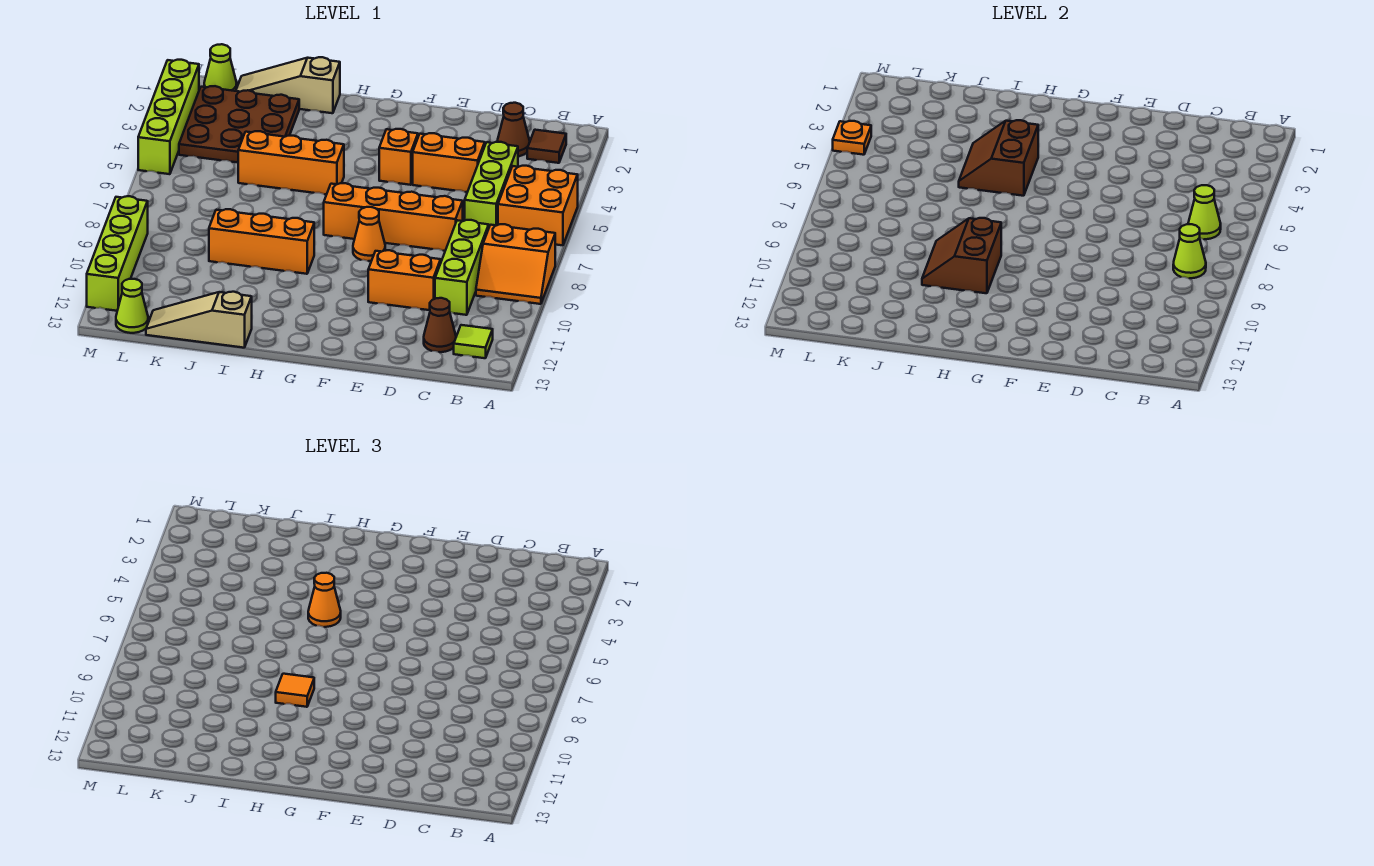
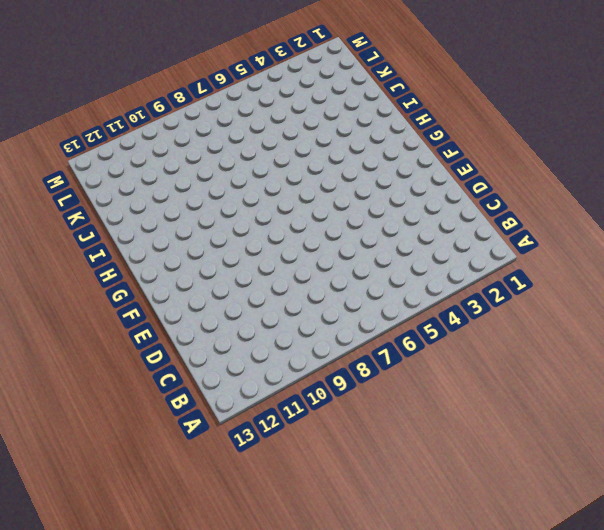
none -> orange 2x2 brick [498,166,578,245]
none -> orange 2x2 slope [476,224,555,304]
none -> brown 1x1 tile [527,130,566,163]

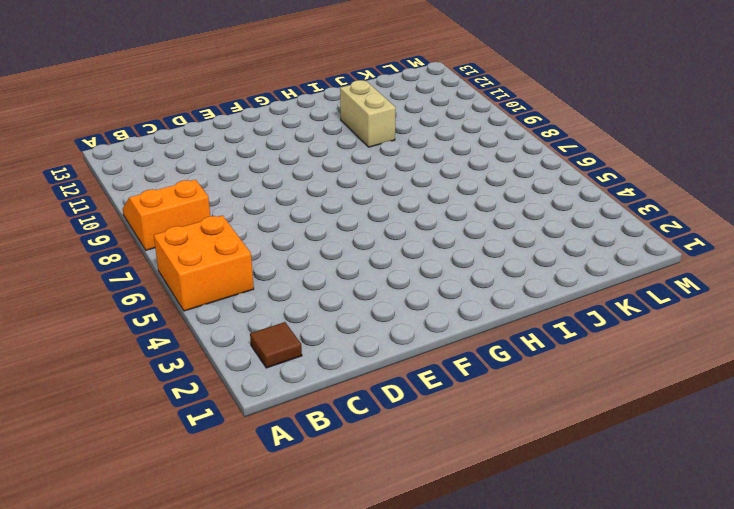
tan 1x2 brick [340,80,396,147] -> none
none -> lime 1x1 tile [454,325,493,358]
none -> brown 1x1 cone [497,103,530,156]
none -> lime 1x3 brick [465,142,518,227]

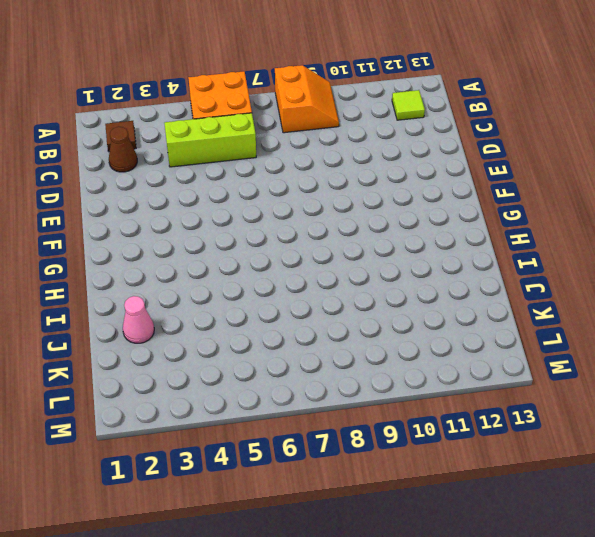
pink 1x1 cone [123,296,154,343] -> brown 3x3 plate [179,86,299,163]
none -> lime 1x3 brick [435,220,489,315]
none -> brown 1x1 cone [424,298,456,352]
none -> orange 1x2 brick [413,133,485,192]

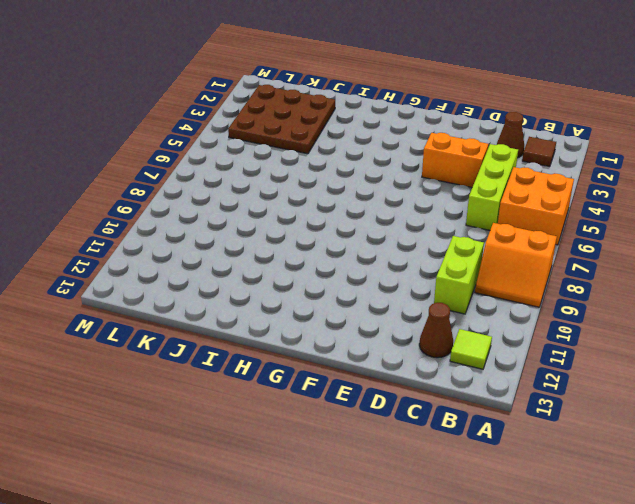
lime 1x2 brick [434,236,484,314] -> lime 1x3 brick [435,220,489,315]
none -> orange 1x4 brick [324,183,463,251]
none -> orange 1x2 brick [368,250,441,310]
none -> orange 1x1 brick [379,129,418,185]

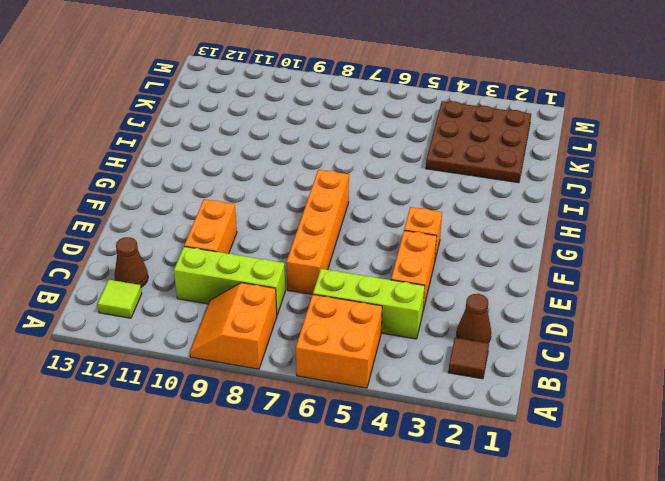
none -> orange 1x1 cone [353,207,385,261]
none -> orange 1x3 brick [238,131,344,194]
none -> orange 1x3 brick [209,209,314,274]

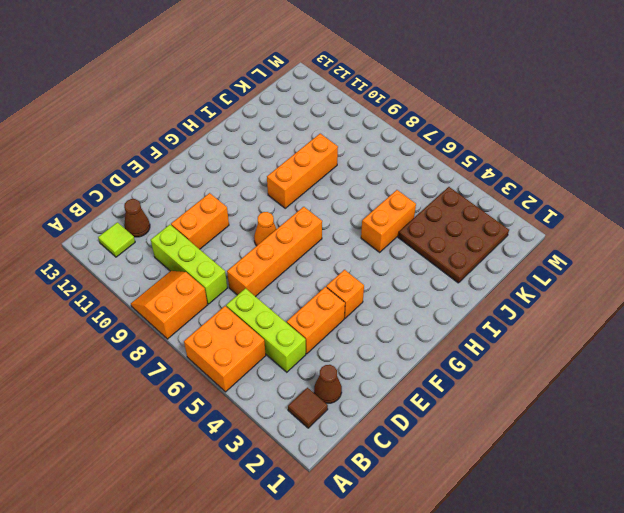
orange 1x2 brick [361,190,416,252] -> orange 1x3 brick [238,131,344,194]
none -> tan 1x3 slope [236,57,340,113]
none -> tan 1x3 slope [146,292,252,348]
none -> lime 1x1 cone [204,44,237,91]

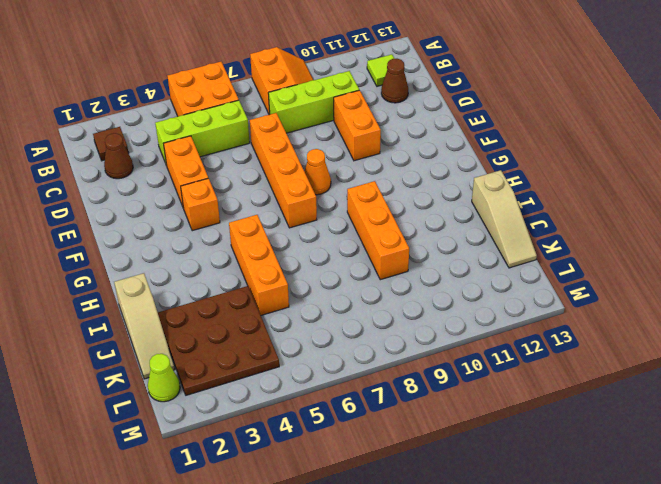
none -> lime 1x1 cone [116,279,148,333]
none -> lime 1x4 brick [138,60,199,174]
none -> lime 1x4 brick [87,196,148,311]

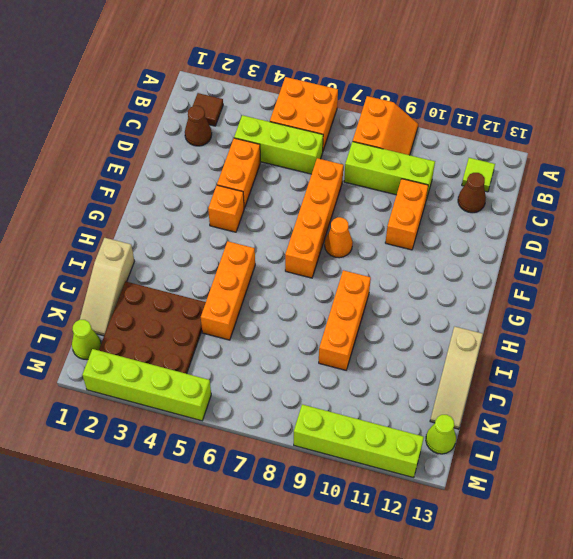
none -> lime 1x1 cone [1188,185,1221,239]
none -> lime 1x1 cone [1173,224,1206,278]
none -> brown 2x2 slope [959,120,1038,196]

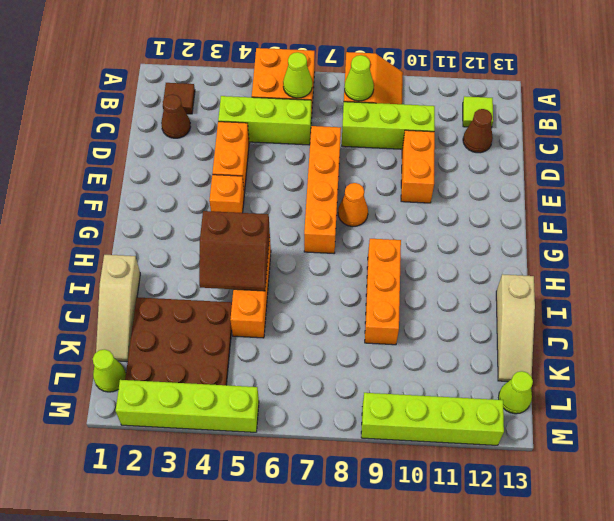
none -> brown 2x2 slope [922,218,1001,293]
none -> orange 1x1 plate [833,121,871,155]
none -> orange 1x1 cone [308,573,341,627]

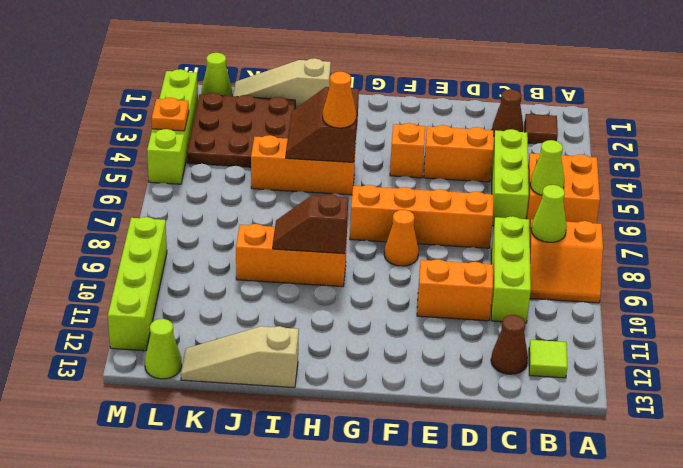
brown 1x2 slope [273,194,348,254] -> brown 2x2 slope [922,218,1001,293]
none -> orange 1x1 tile [276,674,314,707]

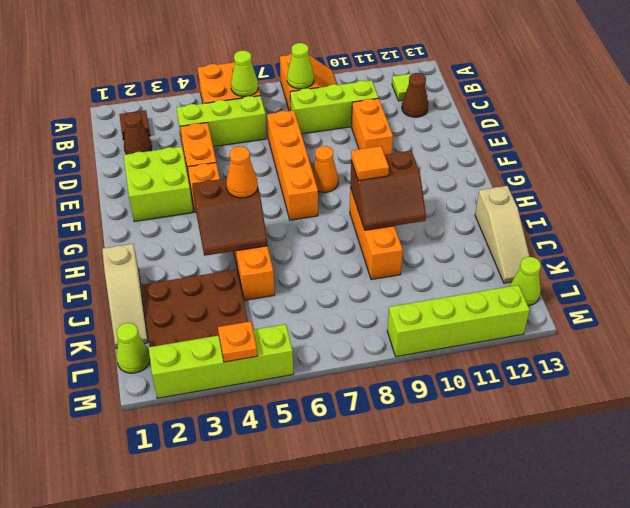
lime 2x2 brick [124,147,193,222] -> none

